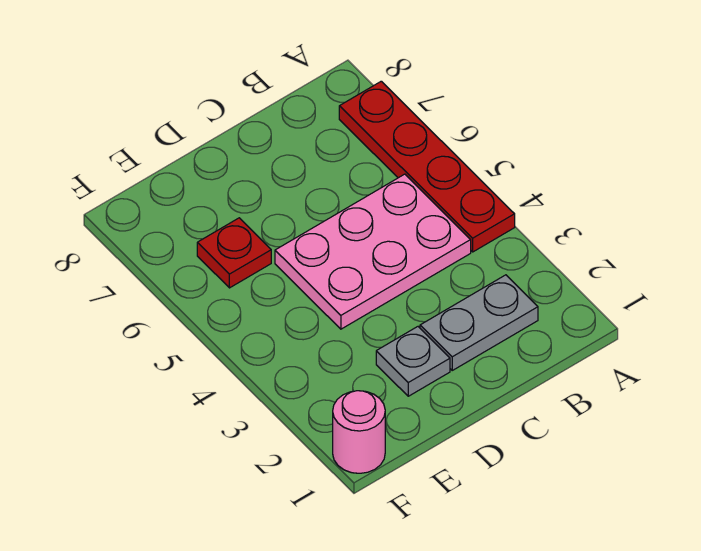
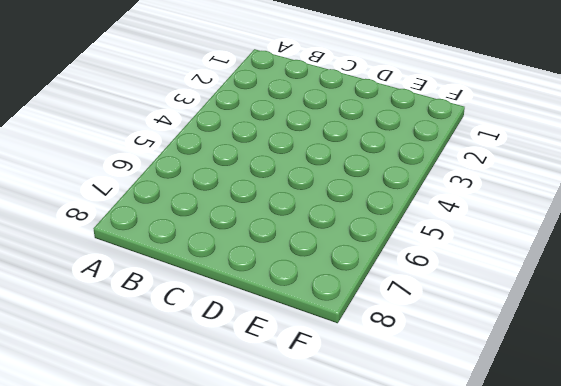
none -> red 1x4 plate [339,81,515,252]
none -> grey 1x2 plate [420,275,538,370]

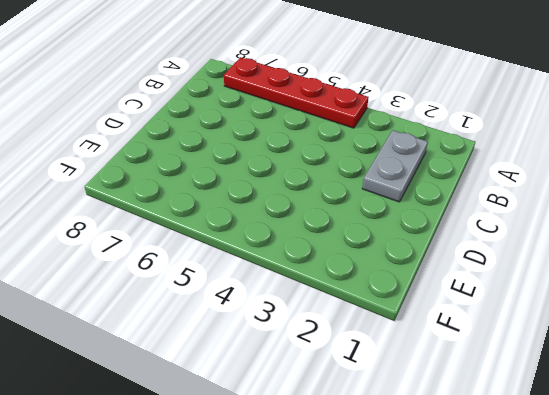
none -> pink 2x3 plate [275,174,471,329]
none -> grey 1x1 plate [376,327,450,396]

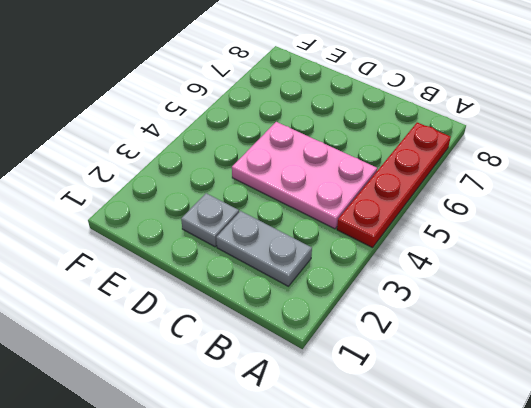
none -> red 1x1 plate [197,218,271,288]
none -> pink 1x1 round brick [333,391,385,473]

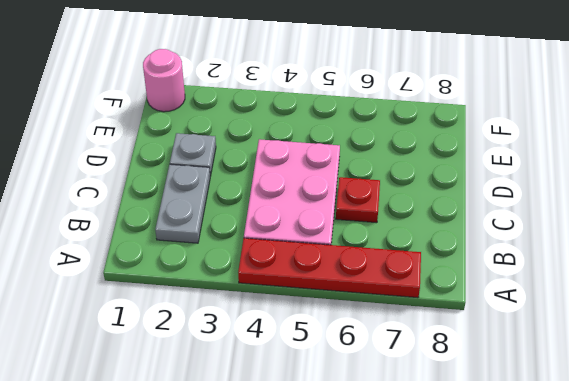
red 1x1 plate [336,177,380,223] -> red 1x1 plate moved to [197,218,271,288]

